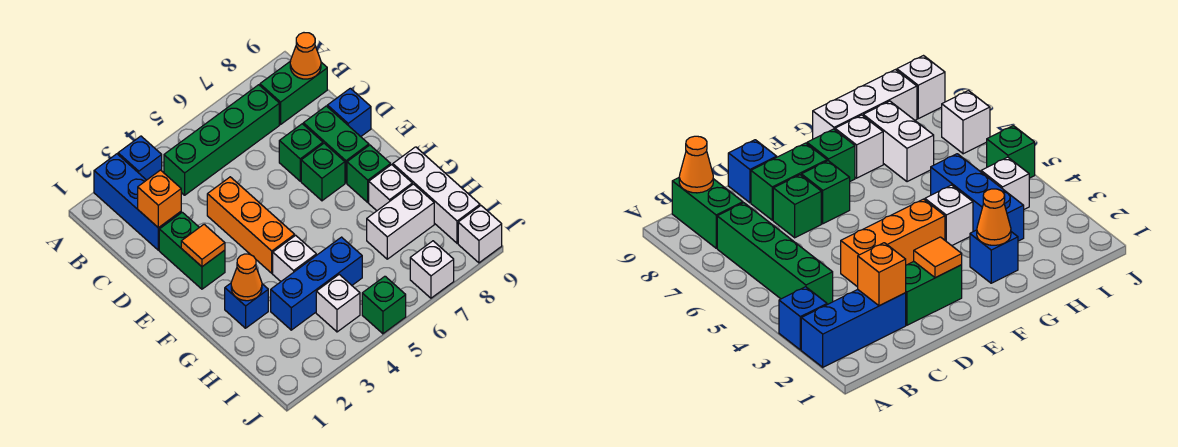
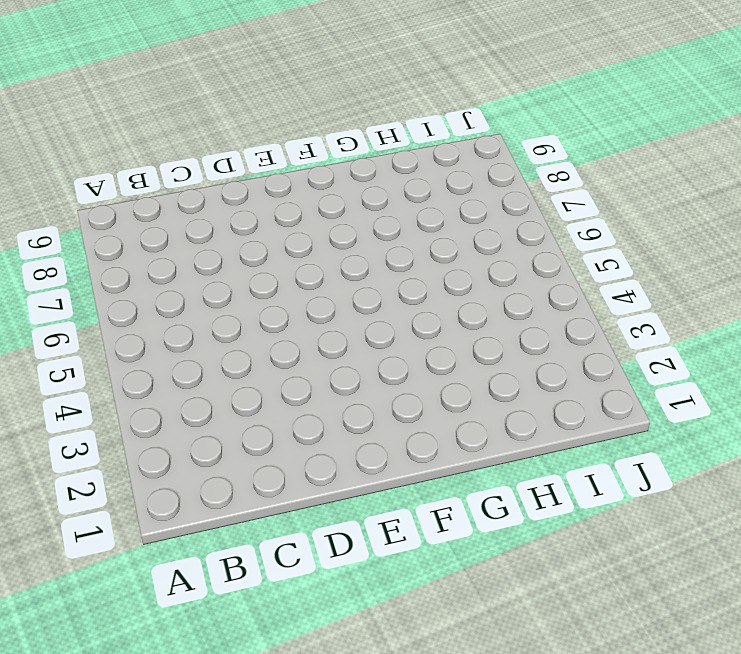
none -> blue 1x3 brick [94,154,181,250]
none -> blue 1x1 brick [118,136,162,180]
none -> green 1x4 brick [164,85,279,195]

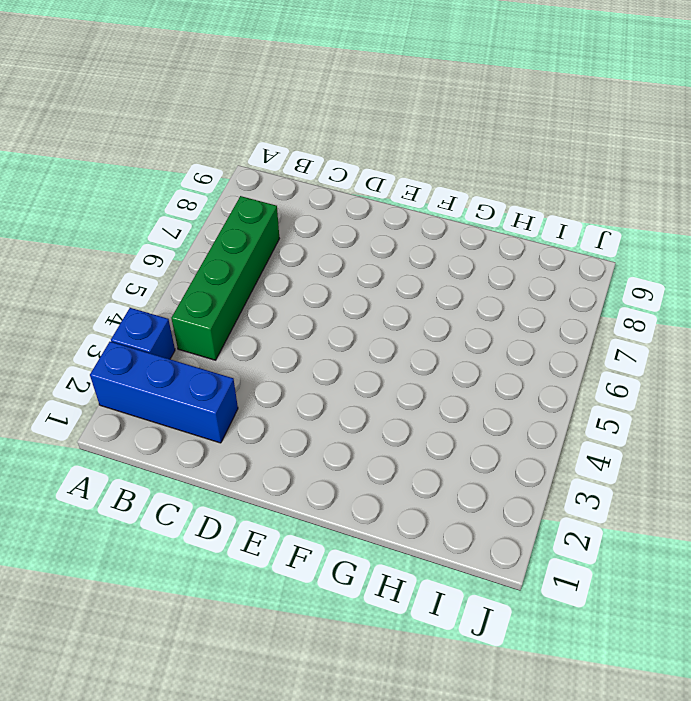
none -> green 1x2 brick [260,61,327,124]
none -> green 1x2 brick [159,212,225,289]
none -> orange 1x3 brick [207,177,295,273]

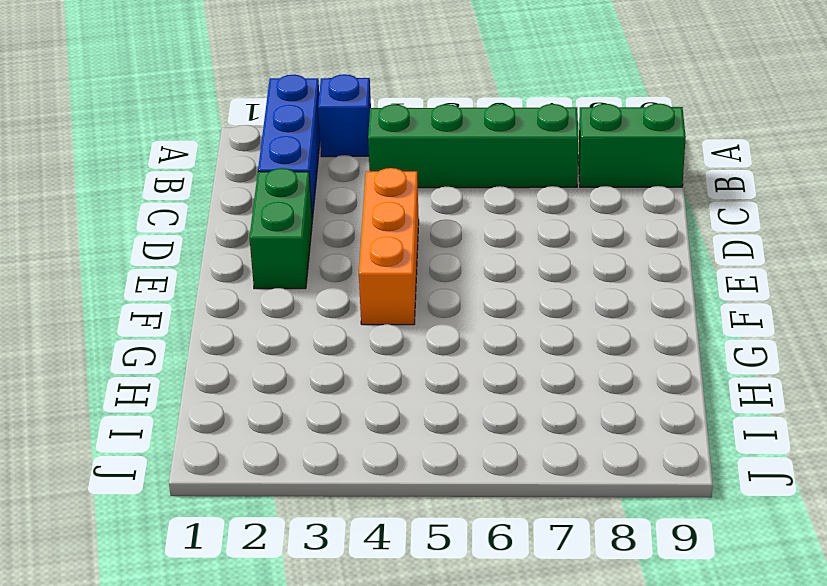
none -> green 1x1 brick [279,124,323,181]
none -> green 1x2 brick [303,106,369,183]
none -> blue 1x1 brick [327,88,371,137]

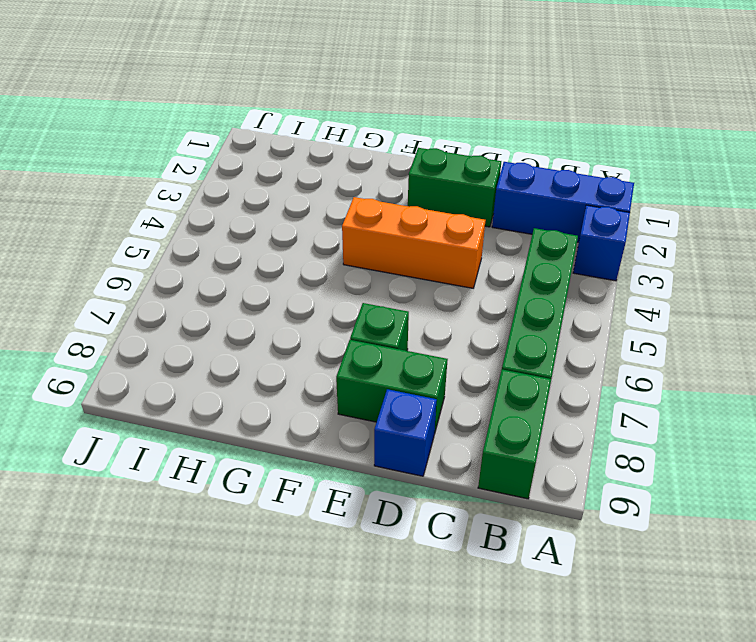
none -> green 1x1 brick [279,124,323,181]
none -> green 1x1 brick [347,145,391,202]
none -> blue 1x1 brick [225,283,268,328]

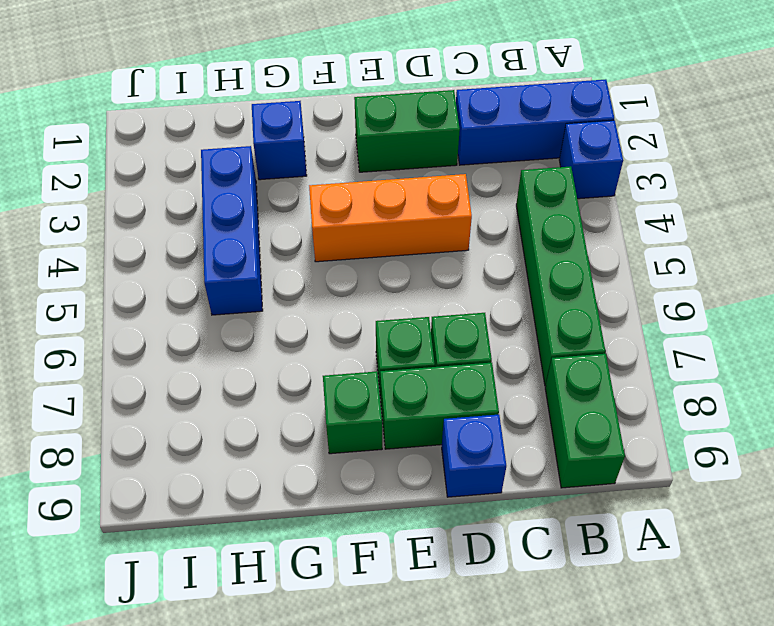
none -> white 1x1 brick [273,235,316,281]
none -> white 1x1 brick [369,165,412,211]
none -> white 1x3 brick [393,147,480,243]

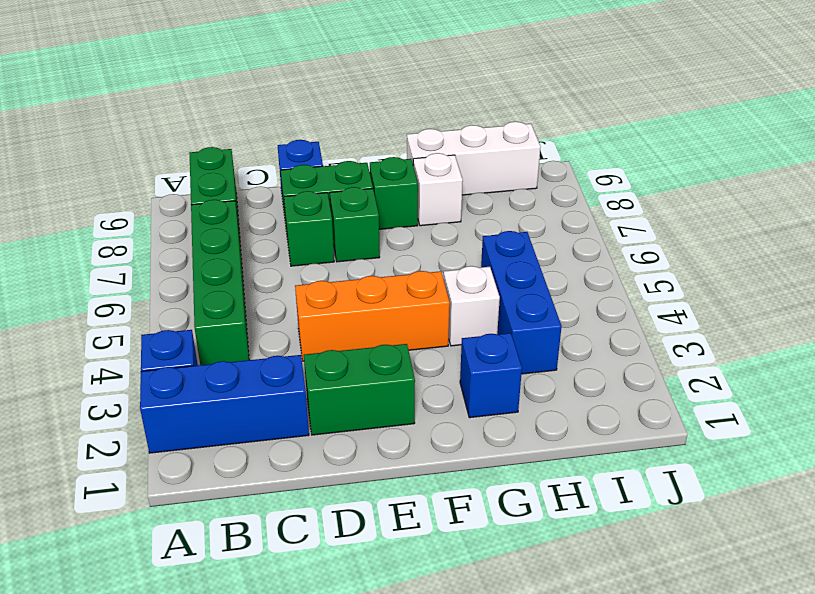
none -> white 1x2 brick [367,184,434,259]
none -> white 1x1 brick [316,275,360,332]
none -> green 1x1 brick [362,276,406,334]

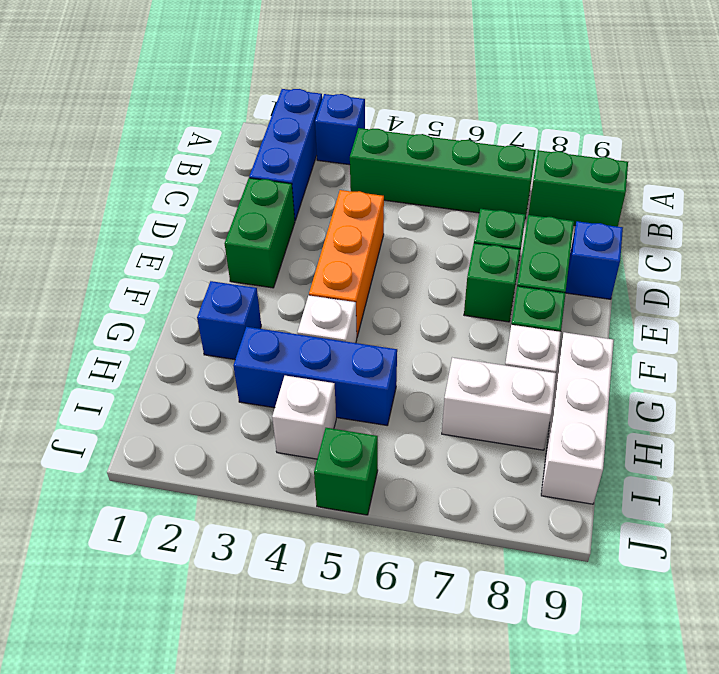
none -> white 1x1 brick [410,241,454,298]
none -> white 1x1 brick [458,206,502,263]
none -> orange 1x1 cone [290,33,321,79]

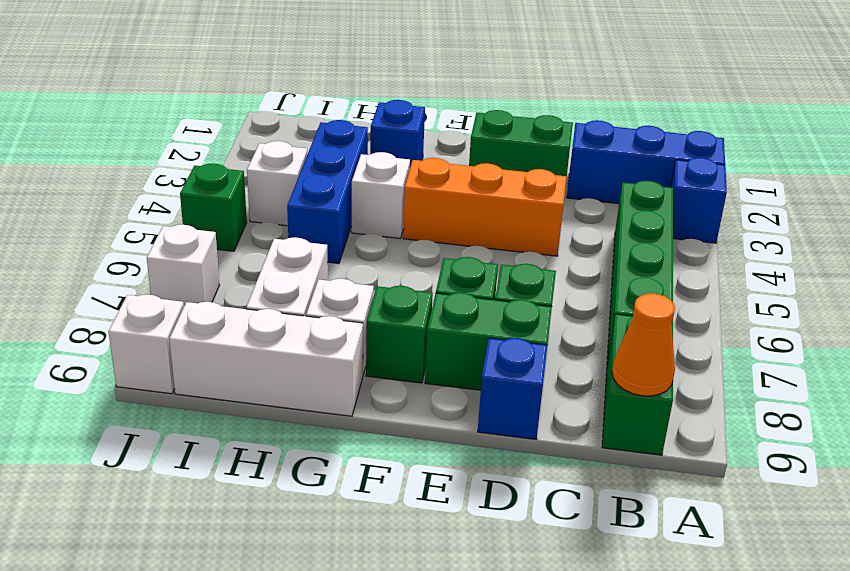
none -> orange 1x1 brick [138,170,181,228]
none -> orange 1x1 tile [181,224,225,267]
none -> orange 1x1 cone [231,254,262,301]

